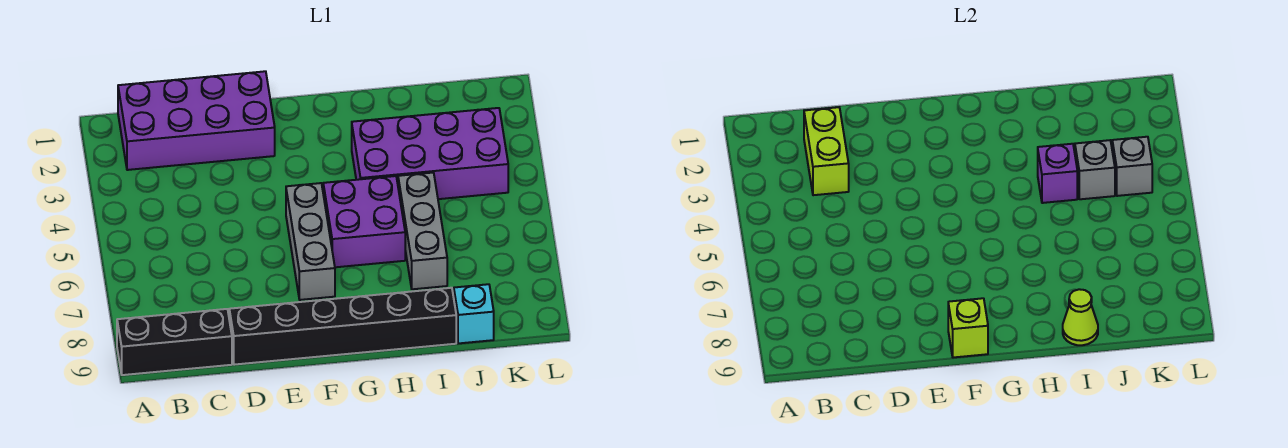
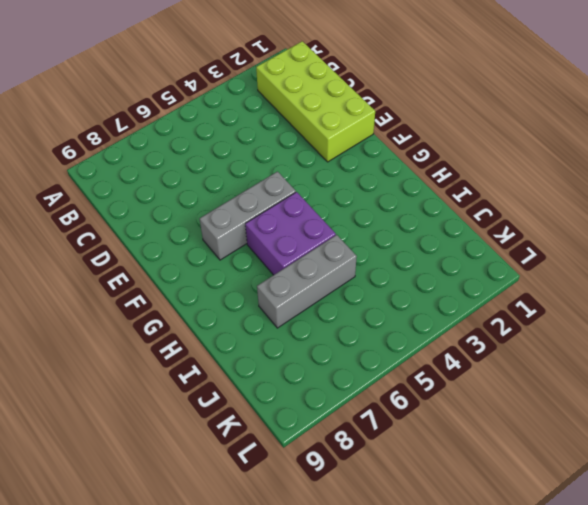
lime 2x4 brick [256,41,375,162] -> purple 2x4 brick [118,71,275,170]
none -> black 1x3 brick [117,309,232,375]
none -> black 1x6 brick [229,288,456,365]
none -> purple 2x4 brick [352,108,508,199]

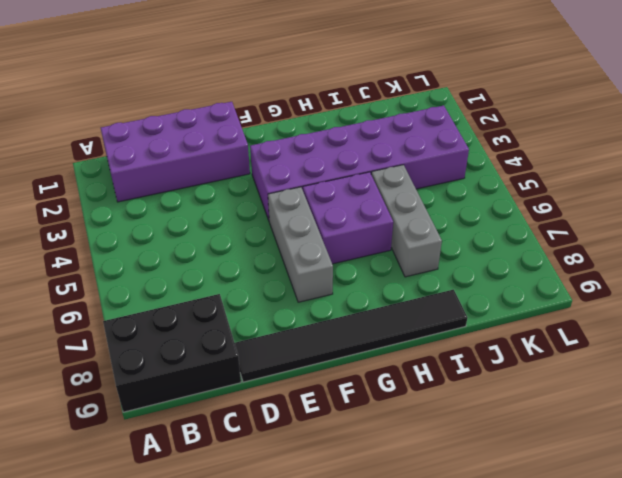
black 2x3 brick [103,294,241,412] -> black 1x3 brick [117,309,232,375]
black 1x6 tile [235,290,467,382] -> black 1x6 brick [229,288,456,365]
purple 2x6 brick [250,106,469,220] -> purple 2x4 brick [352,108,508,199]
none -> cyan 1x1 brick [454,284,494,343]
none -> lime 1x2 brick [804,107,849,195]
none -> lime 1x1 brick [948,298,988,358]

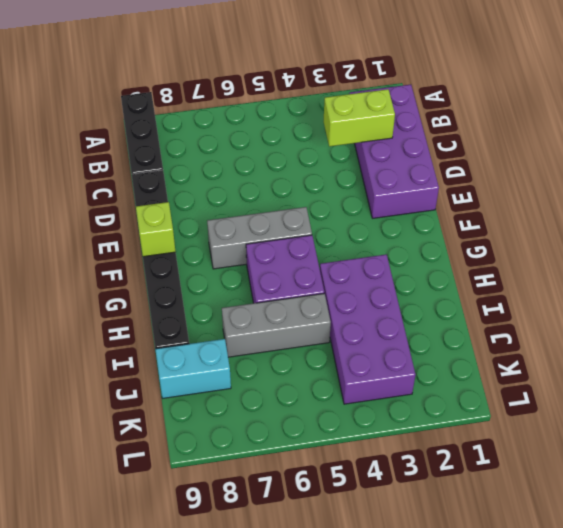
cyan 1x2 brick [155,339,231,398] -> cyan 1x1 brick [454,284,494,343]
none -> purple 1x1 brick [1038,144,1077,203]
none -> lime 1x1 cone [1063,289,1098,345]
none -> grey 1x1 brick [1075,140,1115,199]

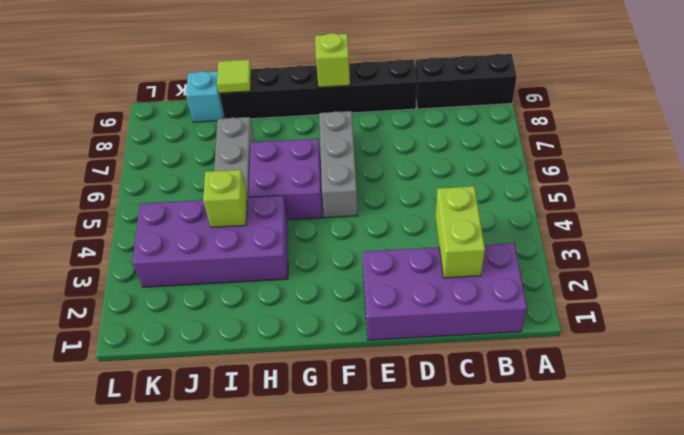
lime 1x1 brick [203,170,247,227] -> purple 1x1 brick [1038,144,1077,203]
lime 1x1 tile [217,60,251,93] -> lime 1x1 cone [1063,289,1098,345]
none -> grey 1x1 brick [1075,140,1115,199]
none -> grey 1x1 brick [1112,137,1152,196]

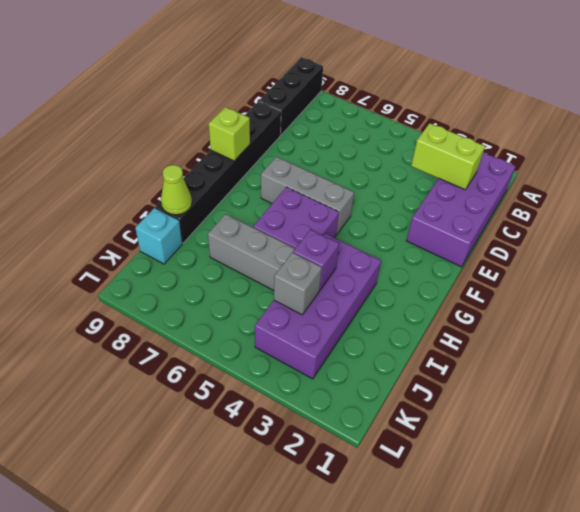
none -> grey 1x1 brick [1112,137,1152,196]

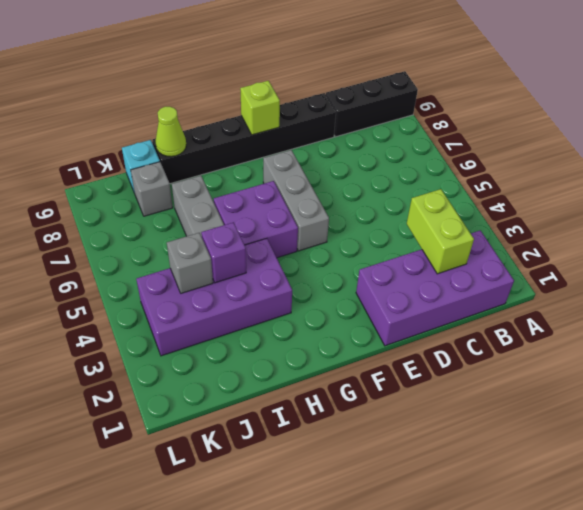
grey 1x1 brick [131,162,173,216] -> grey 1x1 brick moved to [1112,137,1152,196]

